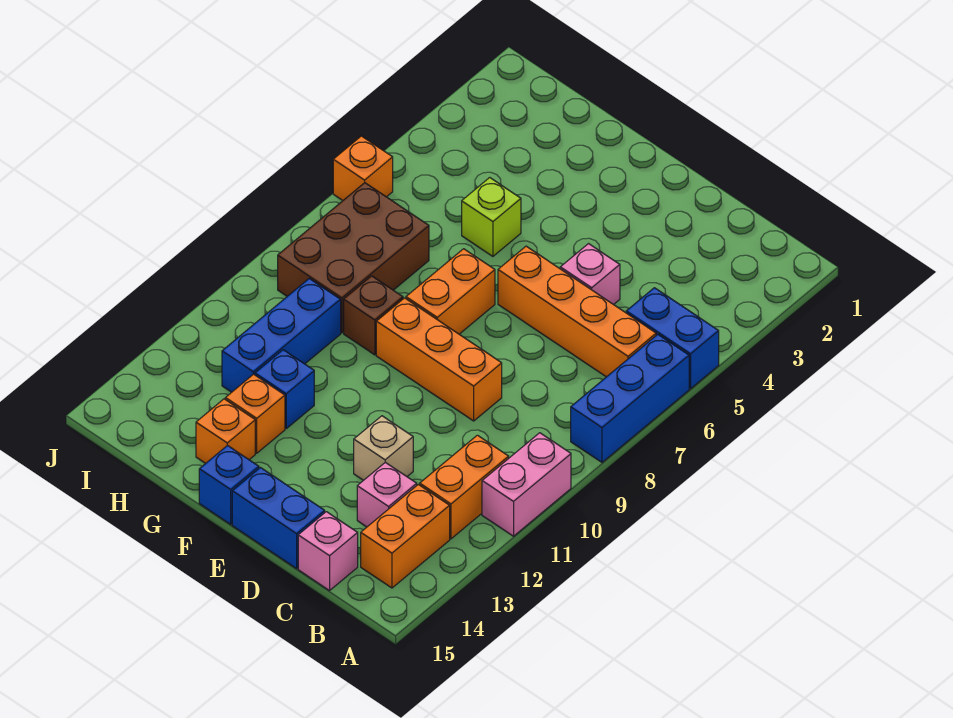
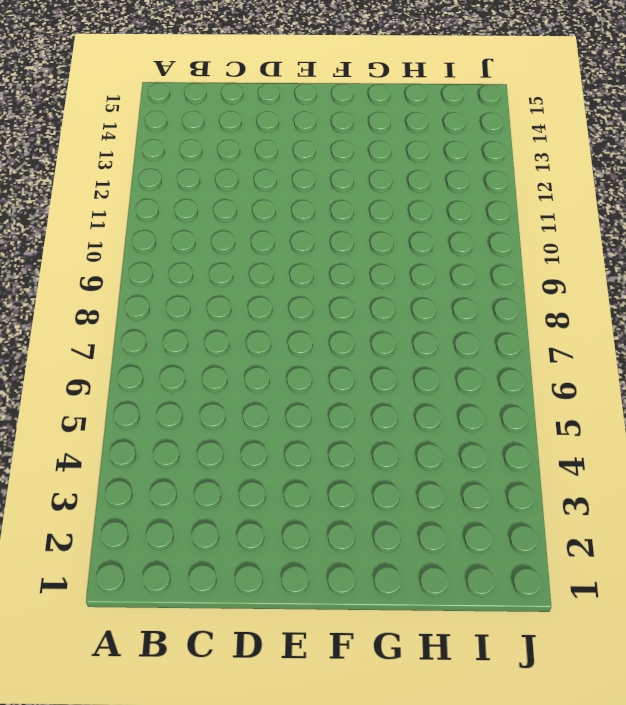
none -> blue 1x2 brick [626,288,719,389]
none -> blue 1x3 brick [571,334,689,462]
none -> pink 1x2 brick [482,433,571,536]

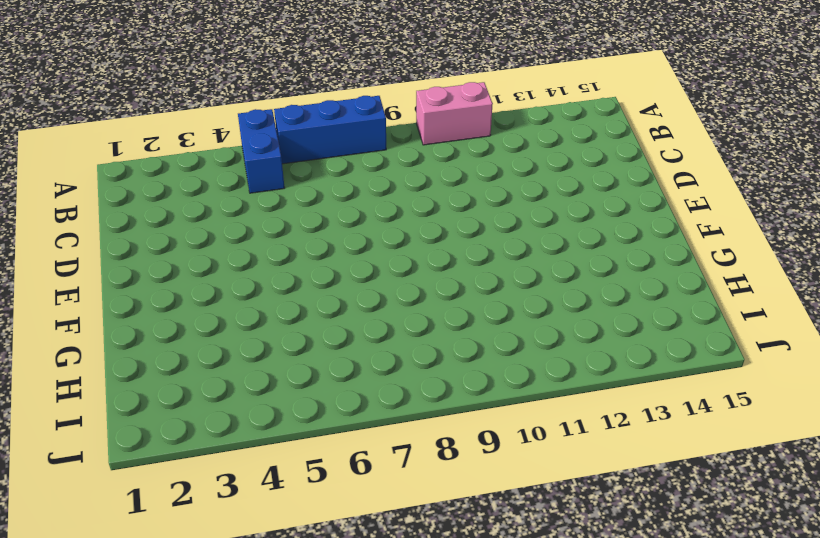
none -> orange 1x4 brick [498,246,656,377]
none -> orange 1x2 brick [420,435,509,539]
none -> orange 1x2 brick [361,484,450,588]

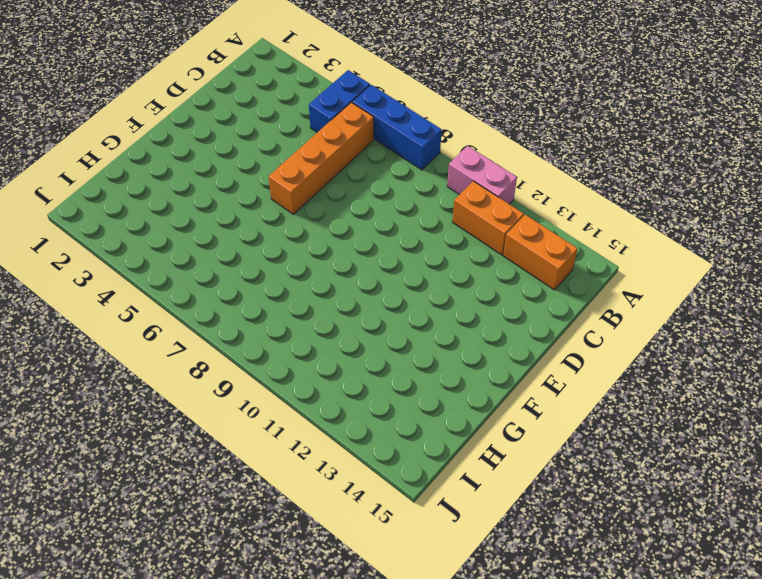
none -> pink 1x1 brick [357,462,417,527]
none -> pink 1x1 brick [298,512,358,591]
none -> pink 1x1 brick [560,244,620,305]

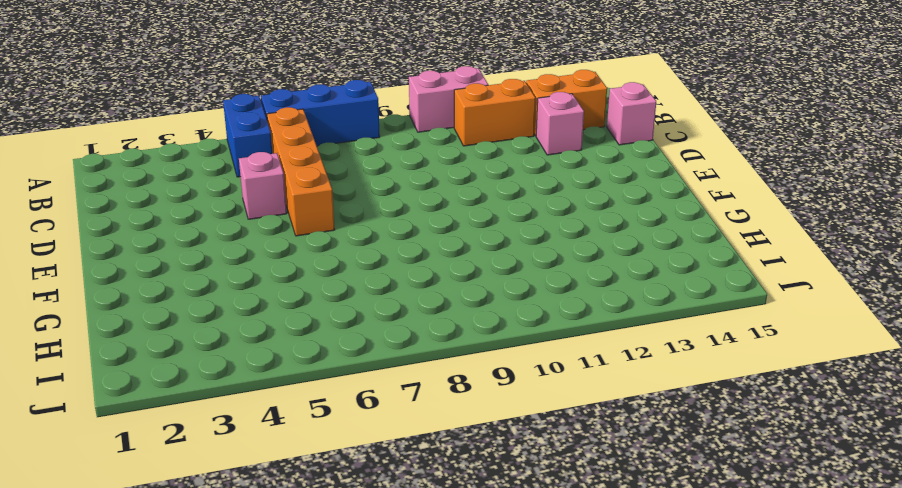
none -> orange 1x3 brick [376,298,502,421]
none -> tan 1x1 brick [354,416,413,480]
none -> blue 1x2 brick [232,468,325,568]

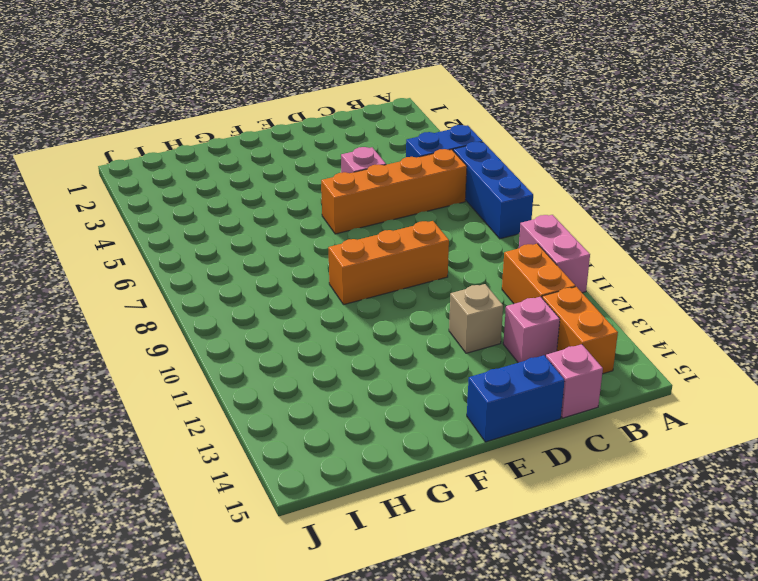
none -> orange 1x2 brick [406,249,495,334]
none -> blue 1x1 brick [199,445,259,524]
none -> lime 1x1 brick [462,178,521,256]

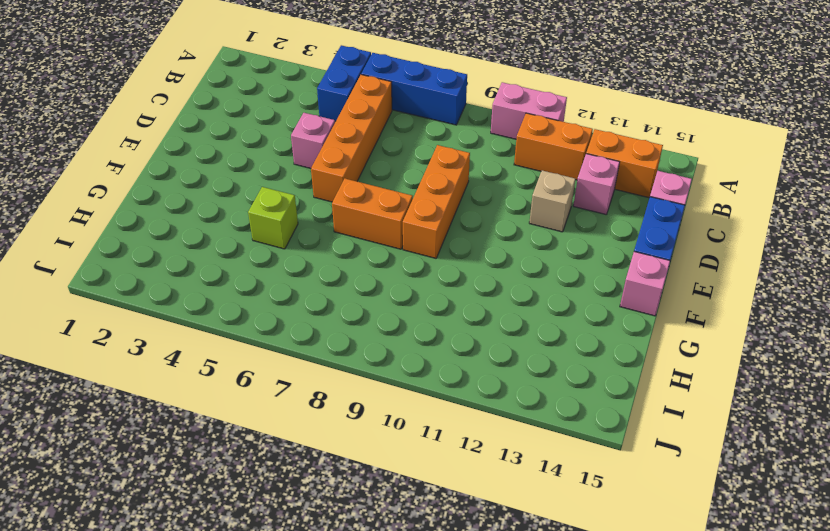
pink 1x1 brick [620,252,670,316] -> blue 1x1 brick [199,445,259,524]
none -> brown 1x1 brick [344,276,403,355]
none -> blue 1x1 brick [255,350,314,428]
none -> orange 1x1 brick [225,374,285,453]

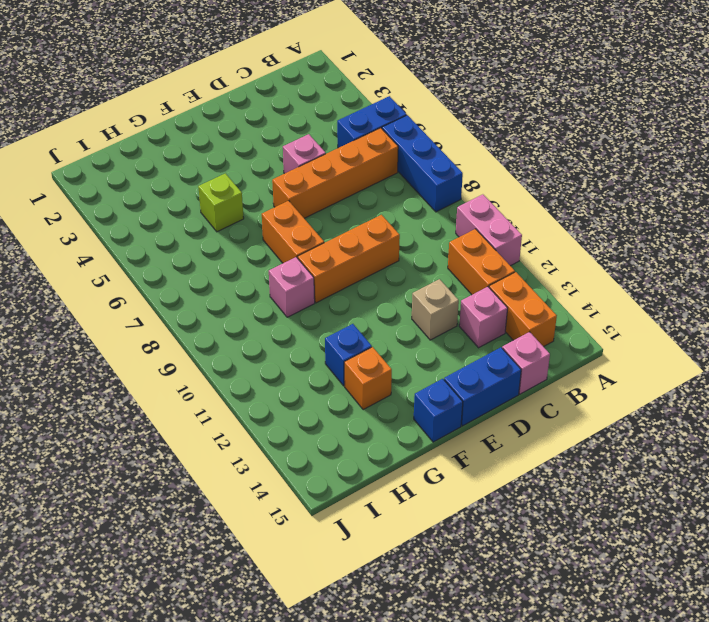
pink 1x1 brick [269,257,315,317] -> brown 1x1 brick [344,276,403,355]
none -> orange 1x1 brick [196,399,255,463]
none -> brown 2x3 brick [278,183,429,333]
none -> blue 1x3 brick [222,279,341,392]

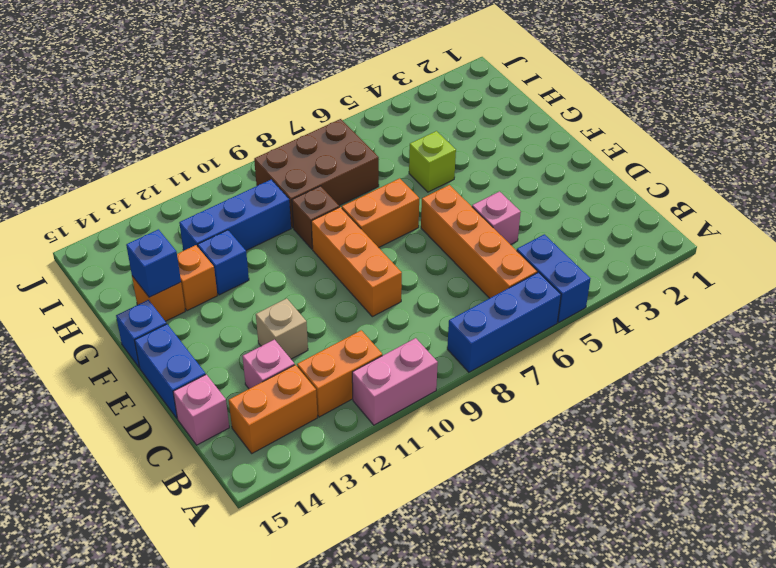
blue 1x1 brick [126,229,181,297] -> none
none -> orange 1x1 brick [333,136,393,200]

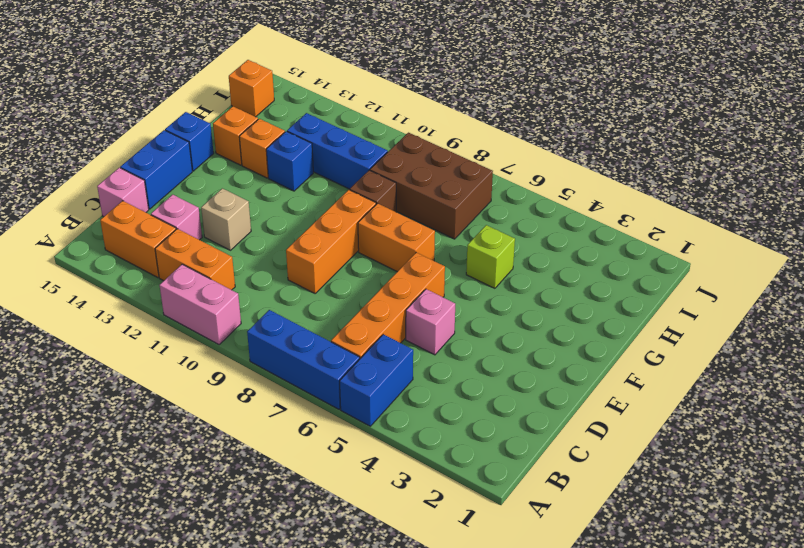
orange 1x1 brick [229,60,274,117] -> orange 1x1 brick moved to [333,136,393,200]

